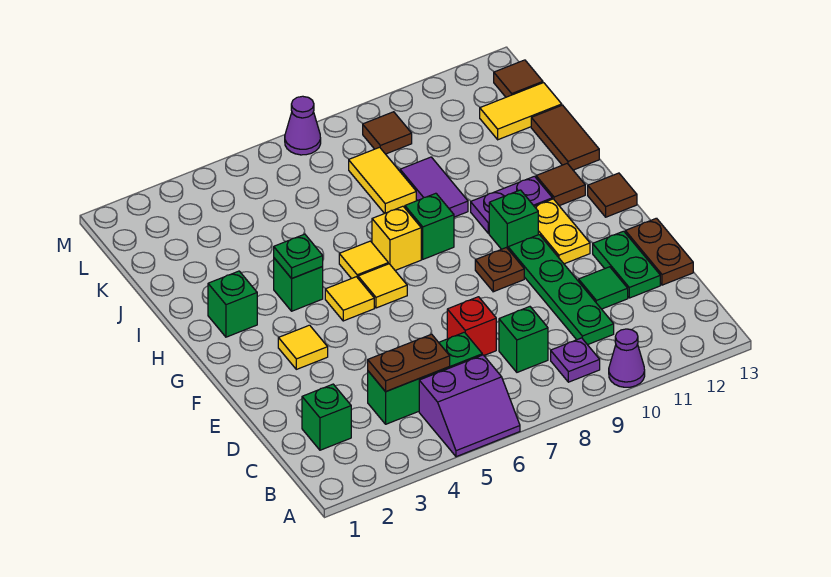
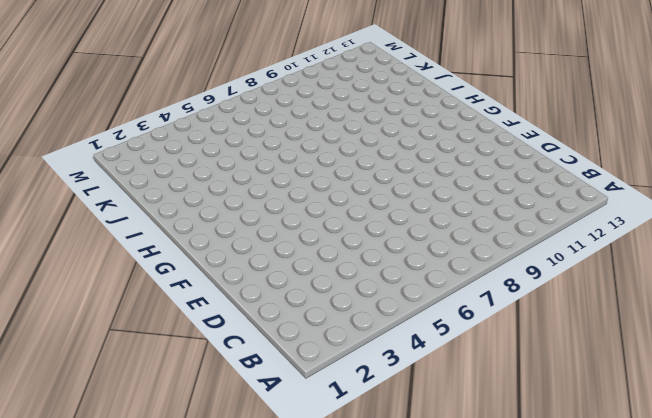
none -> purple 2x2 slope [419,355,520,457]
none -> purple 1x1 cone [609,329,645,387]
none -> purple 1x1 plate [551,338,600,382]
none -> green 1x1 brick [302,384,351,450]

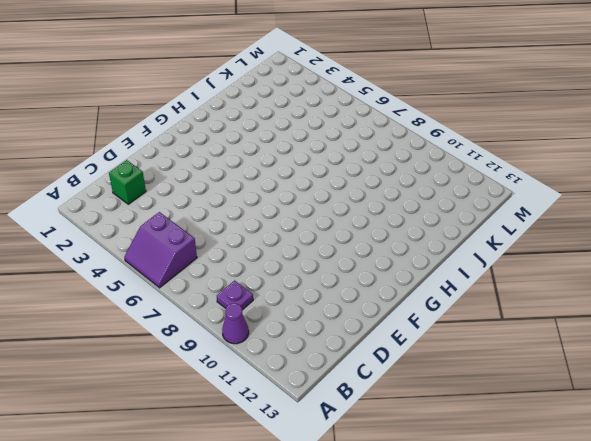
none -> green 1x3 brick [368,332,482,424]
none -> green 1x1 brick [499,307,548,372]
none -> green 1x4 plate [508,235,614,345]
none -> red 1x1 brick [447,297,496,355]

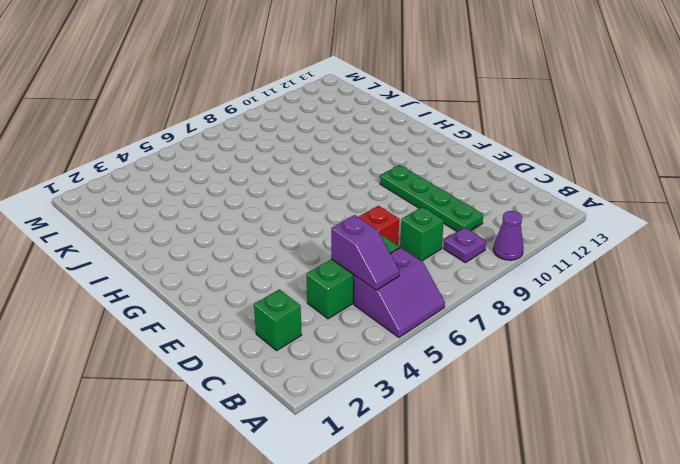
purple 1x2 slope [331,215,399,290] -> brown 1x2 plate [368,334,450,392]
none -> green 1x1 tile [579,267,628,309]
none -> green 1x2 plate [593,231,660,298]
none -> brown 1x2 plate [625,218,693,285]
none -> yellow 1x1 tile [278,325,328,369]

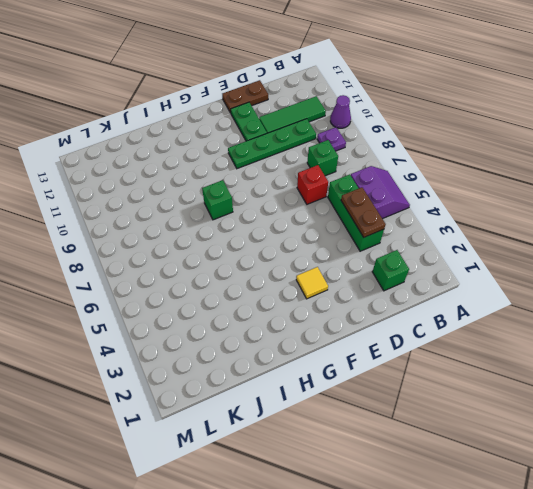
green 1x3 tile [259,96,326,133] -> green 1x1 tile [579,267,628,309]
green 1x2 plate [231,102,267,141] -> green 1x2 plate turned to [593,231,660,298]
none -> brown 1x1 plate [475,248,524,292]
none -> yellow 1x2 plate [534,199,590,264]
none -> yellow 1x1 tile [325,277,374,321]
none -> yellow 1x1 tile [358,264,407,308]

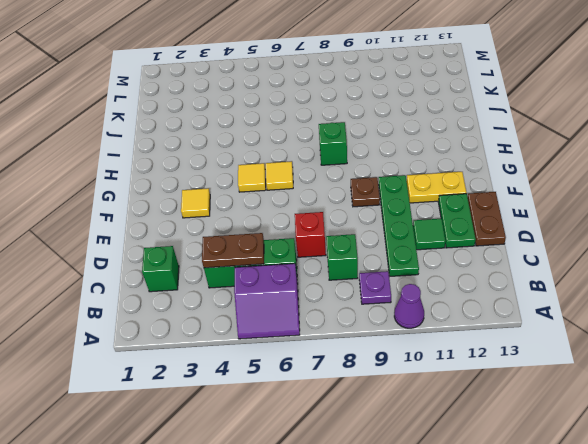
yellow 1x2 plate [407,172,466,203] -> yellow 1x2 plate turned to [534,199,590,264]
none -> green 1x1 brick [489,190,538,249]
none -> brown 1x1 tile [588,173,637,217]
none -> green 1x1 brick [208,271,257,337]
none -> green 1x1 brick [274,258,323,311]

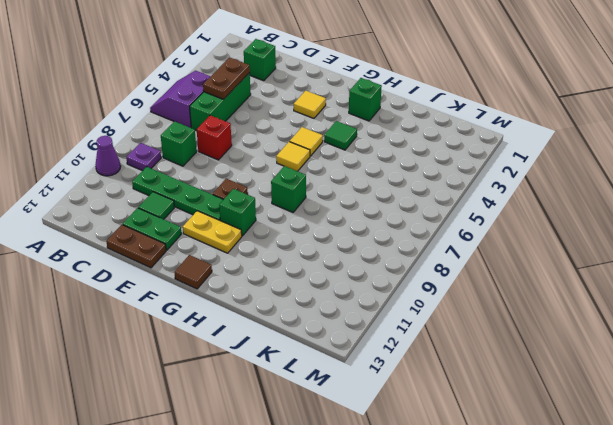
green 1x1 tile [324,121,357,150] -> green 1x1 brick [274,258,323,311]
none -> yellow 1x1 tile [339,241,388,279]
none -> yellow 1x1 brick [372,206,421,270]
none -> purple 1x2 plate [471,176,552,234]
none -> brown 1x1 tile [536,163,585,206]

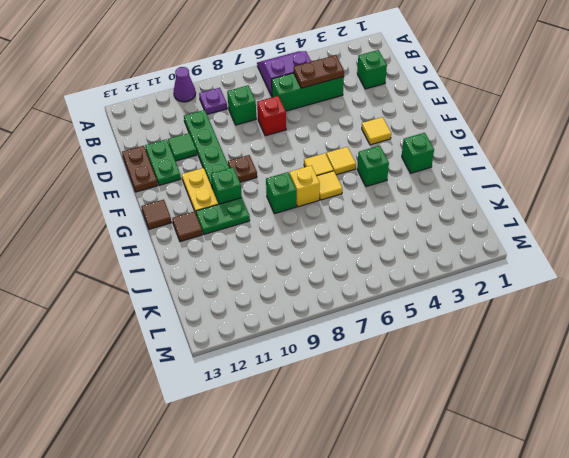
green 1x2 plate [196,198,250,234] -> purple 1x2 plate [471,176,552,234]
none -> purple 1x2 tile [400,157,468,217]
none -> brown 1x2 tile [531,105,599,170]
none -> yellow 1x2 tile [349,147,416,213]
none -> yellow 1x2 tile [480,83,562,140]

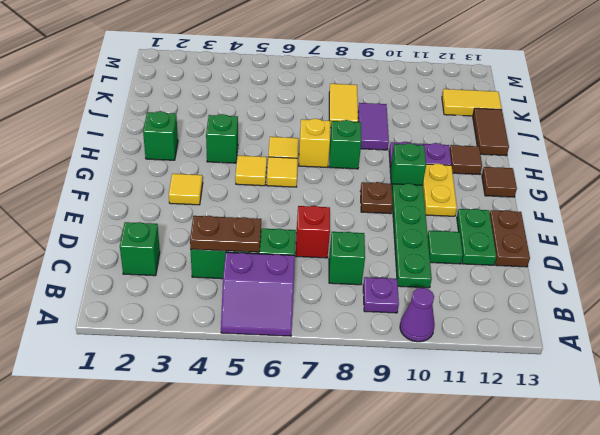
none -> brown 1x1 tile [363,112,412,154]
none -> brown 1x1 tile [494,60,543,97]
none -> purple 1x1 cone [285,96,321,155]
none -> green 1x1 plate [274,234,323,278]

